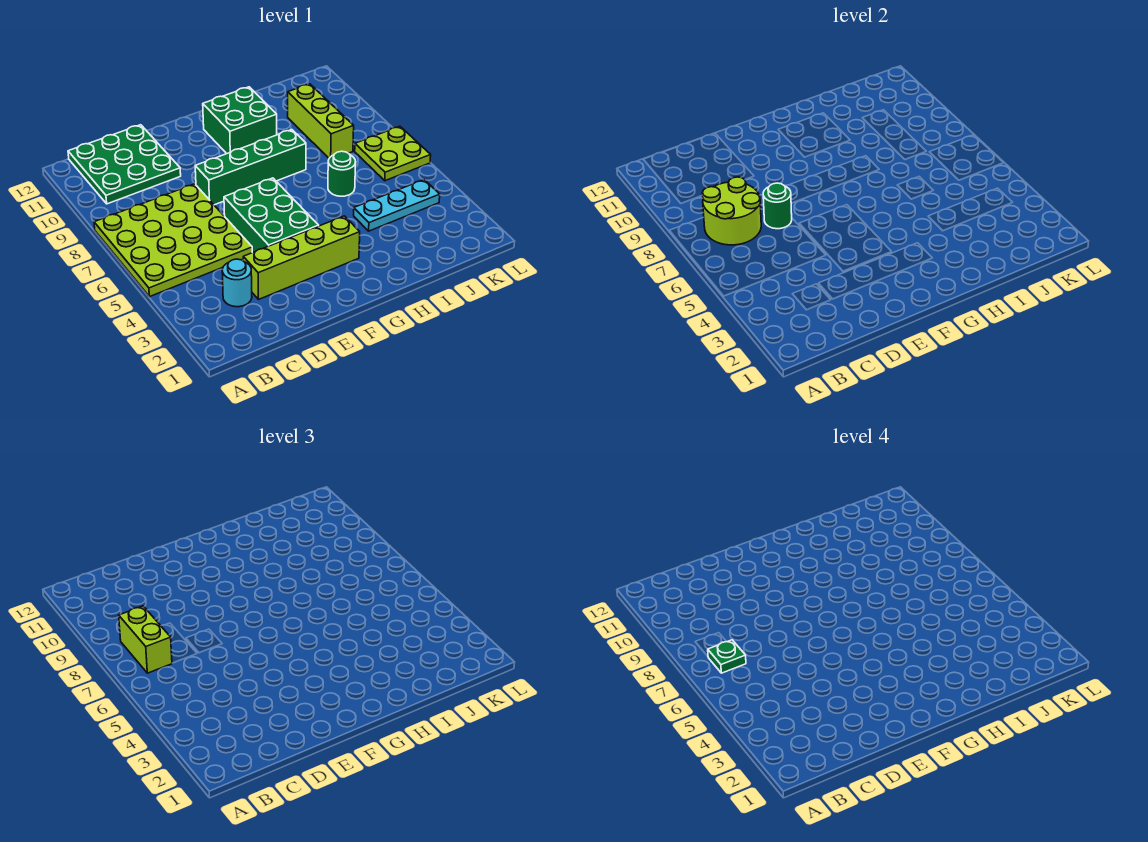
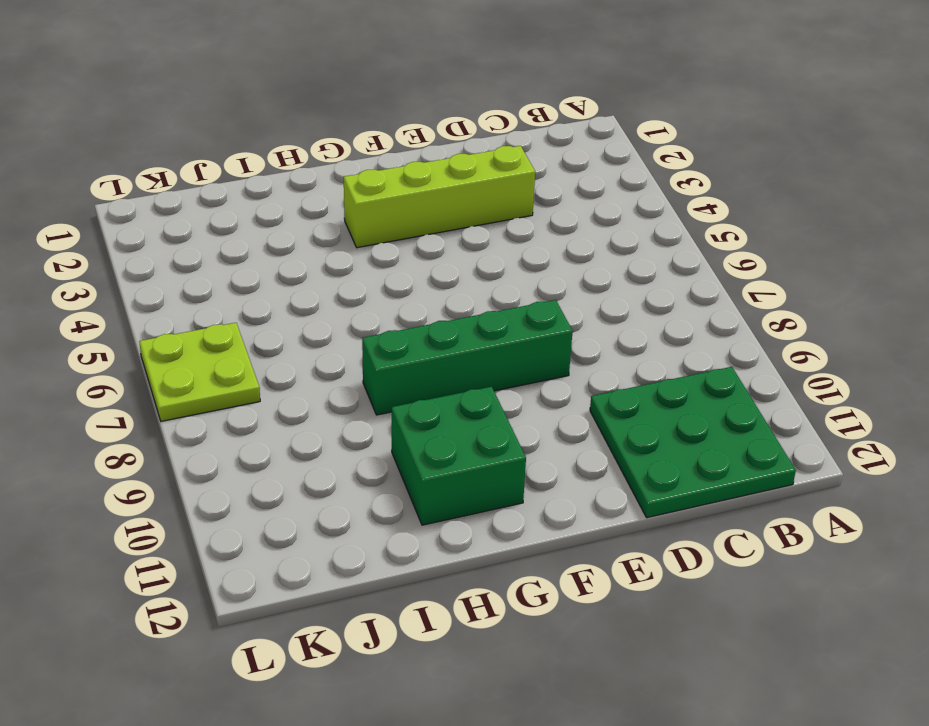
none -> lime 4x4 plate [94,184,252,297]
none -> cyan 1x1 round brick [222,259,252,307]
none -> green 2x3 brick [224,178,319,253]

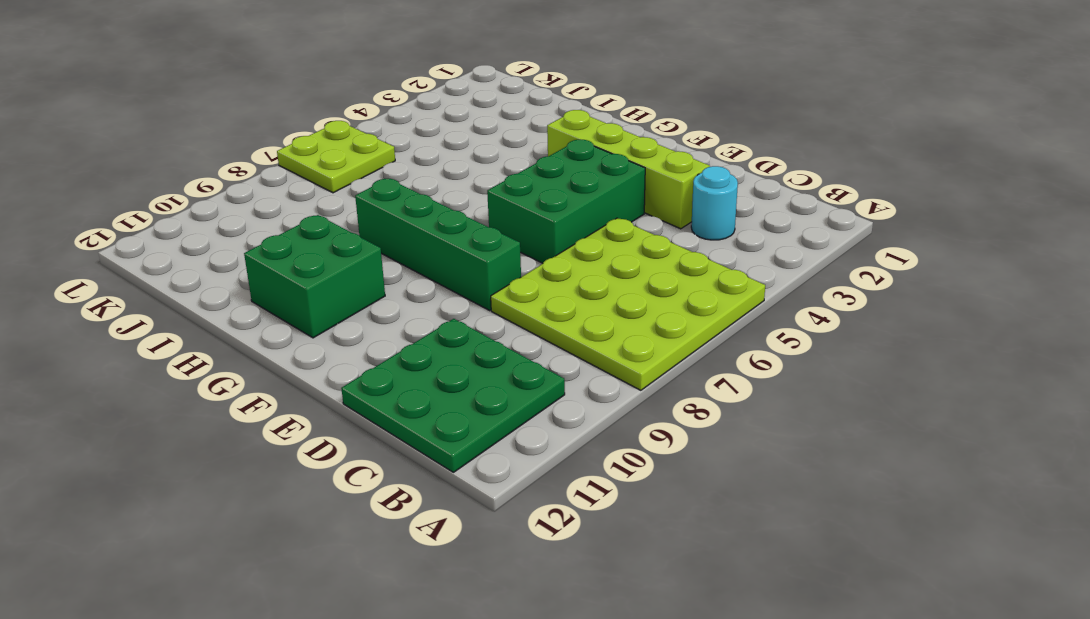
none -> cyan 1x3 plate [354,180,440,231]
none -> green 1x1 round brick [328,151,356,196]
none -> lime 1x3 brick [288,84,354,158]

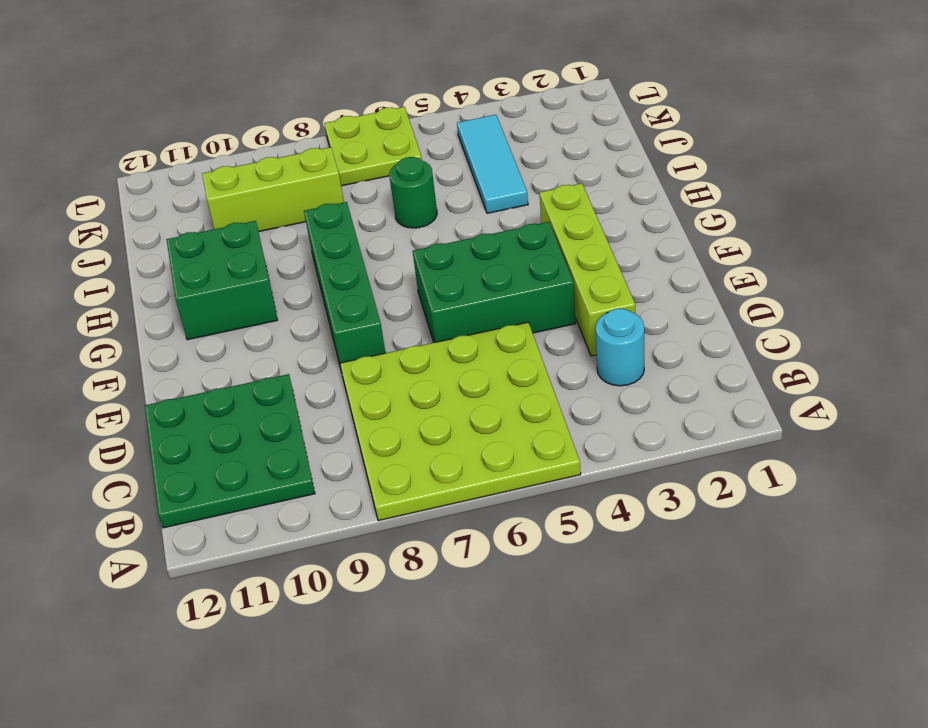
cyan 1x3 tile [457,115,528,213] -> cyan 1x3 plate [354,180,440,231]
none -> lime 2x2 round brick [702,177,761,245]
none -> green 1x1 round brick [763,183,792,229]
none -> lime 1x2 brick [119,606,172,673]

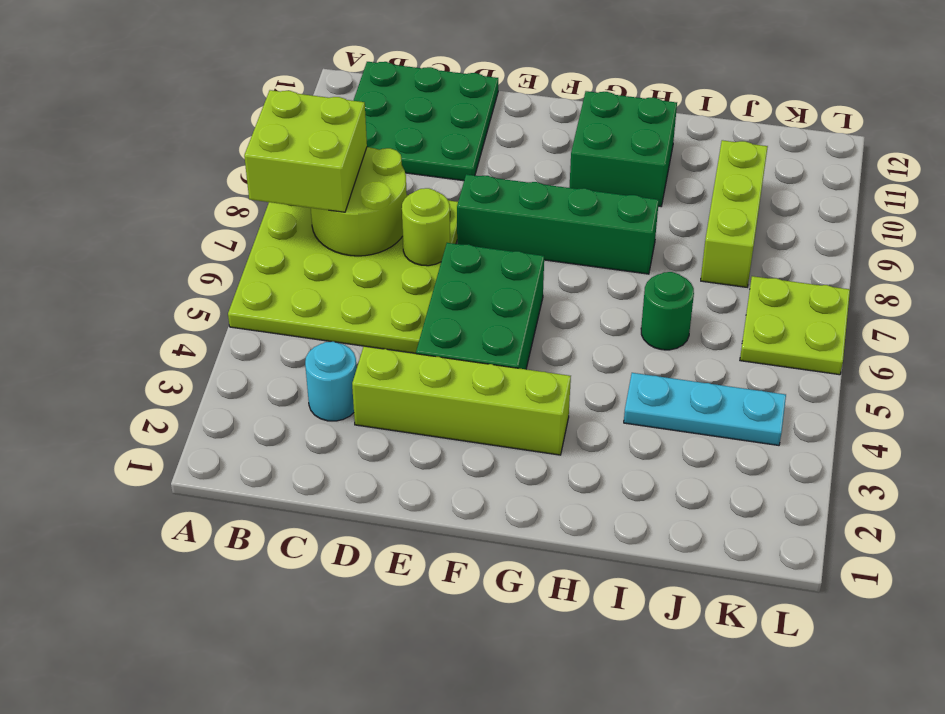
lime 2x2 brick [244,90,367,212] -> lime 1x2 brick [119,606,172,673]
lime 1x1 round brick [402,188,450,266] -> green 1x1 round brick [763,183,792,229]
none -> green 1x1 plate [708,640,746,673]

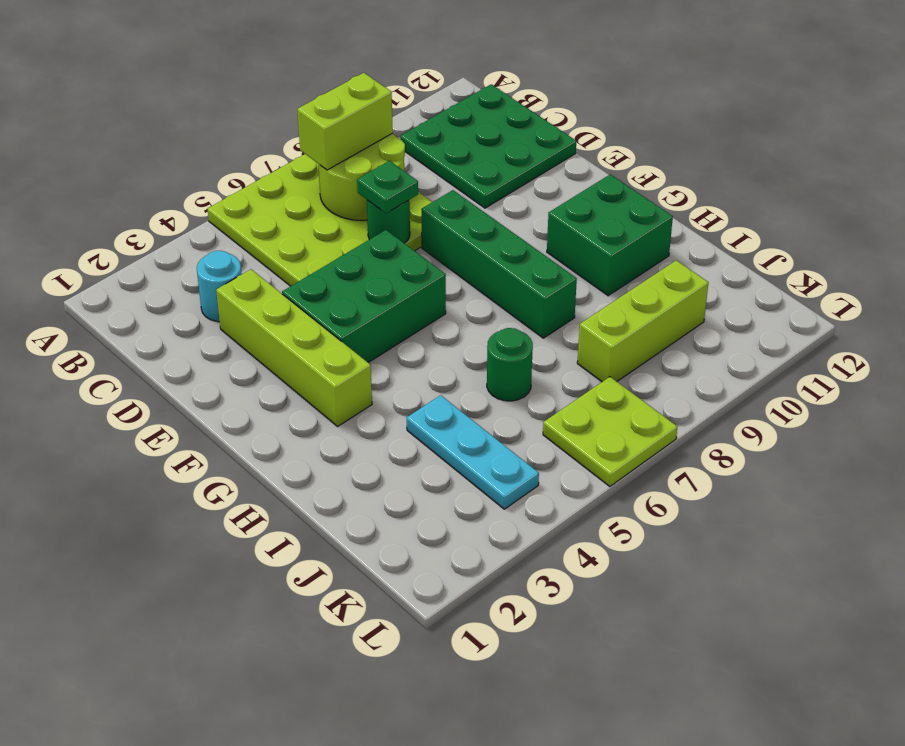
green 1x1 plate [357,161,418,213] -> green 1x1 plate moved to [708,640,746,673]

